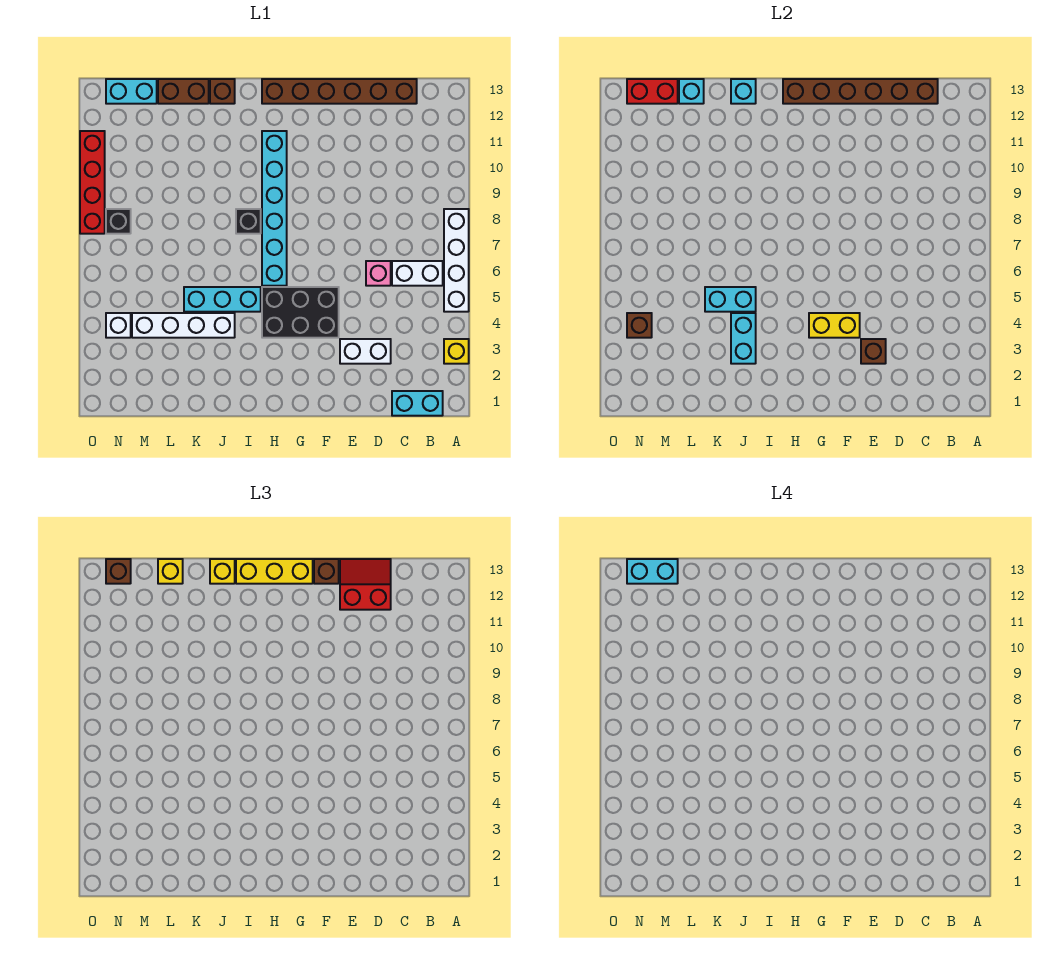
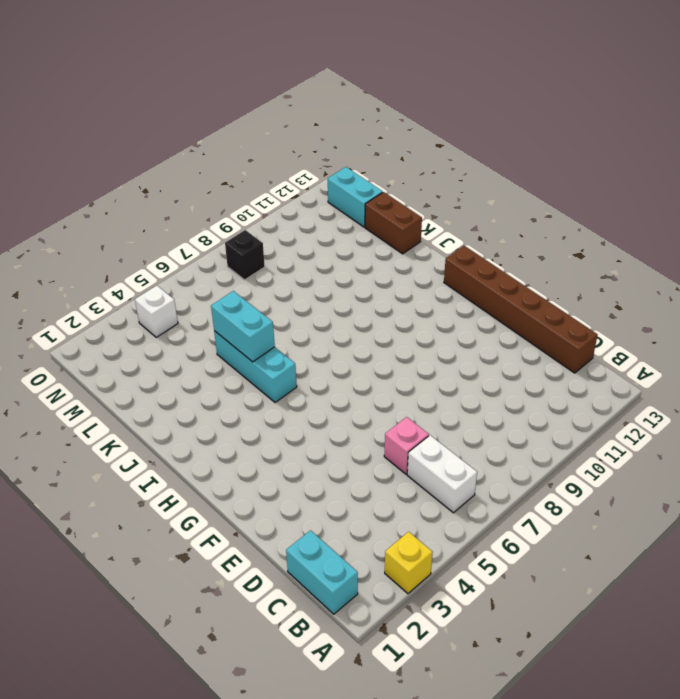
none -> white 1x4 brick [444,209,469,312]
none -> white 1x2 brick [340,339,391,364]
none -> black 2x3 brick [262,287,339,338]
none -> cyan 1x6 brick [262,131,287,286]

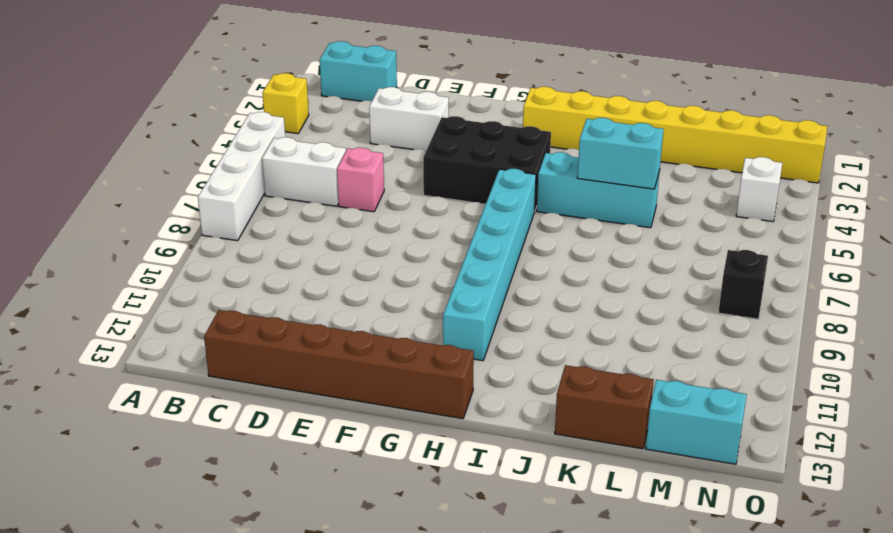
yellow 1x8 brick [523,87,827,183] -> none
none -> black 1x1 brick [236,209,261,234]
none -> white 1x4 brick [132,313,235,338]
none -> brown 1x1 brick [210,79,235,104]
none -> red 1x4 brick [80,131,105,234]

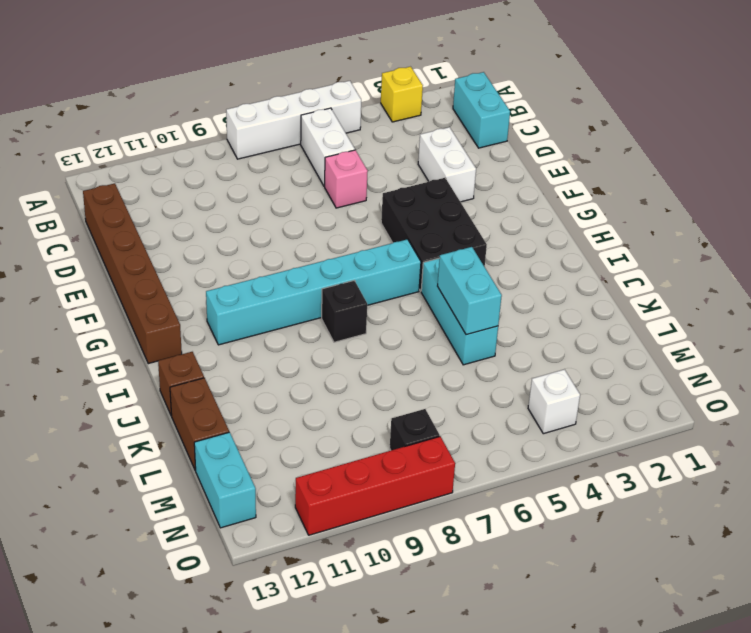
none -> white 1x4 brick [132,313,235,338]
none -> brown 1x6 brick [783,79,938,104]
none -> brown 1x1 brick [861,339,886,364]
none -> yellow 1x2 brick [809,313,860,338]

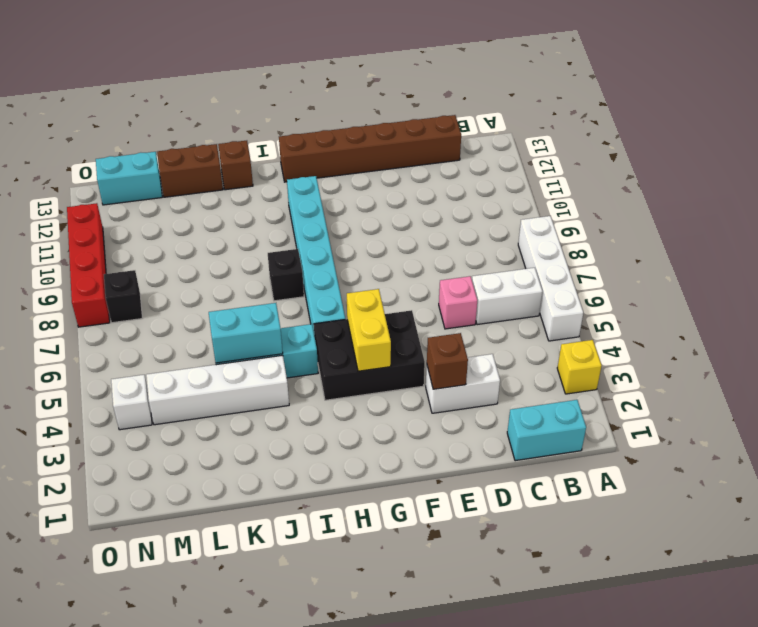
yellow 1x2 brick [347,289,391,371] -> yellow 1x2 brick turned to [809,313,860,338]
none -> brown 1x6 brick [783,79,938,104]
none -> cyan 1x2 brick [731,313,756,364]
none -> cyan 1x1 brick [731,79,756,104]
none -> cyan 1x1 brick [679,79,704,104]

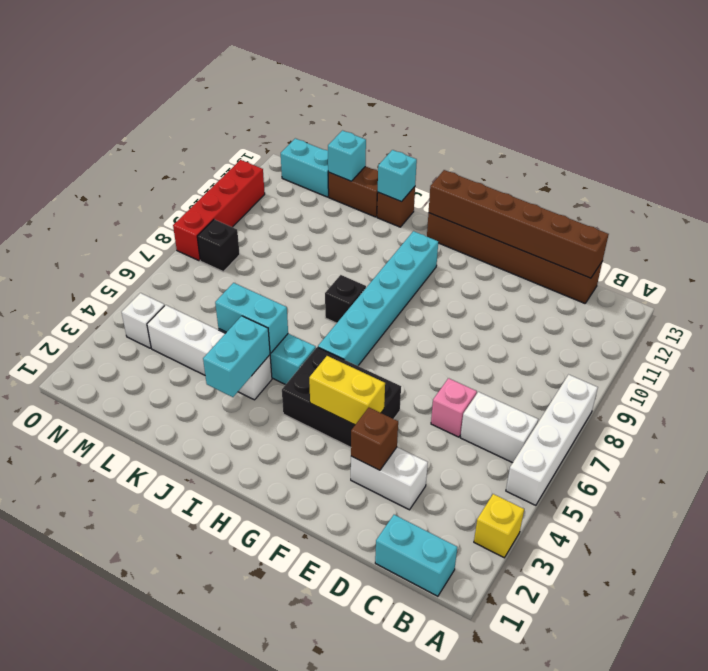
none -> red 1x2 brick [627,79,678,104]
none -> brown 1x1 brick [627,313,652,338]
none -> red 2x2 slope [340,559,391,610]
none -> brown 1x1 brick [314,559,339,584]

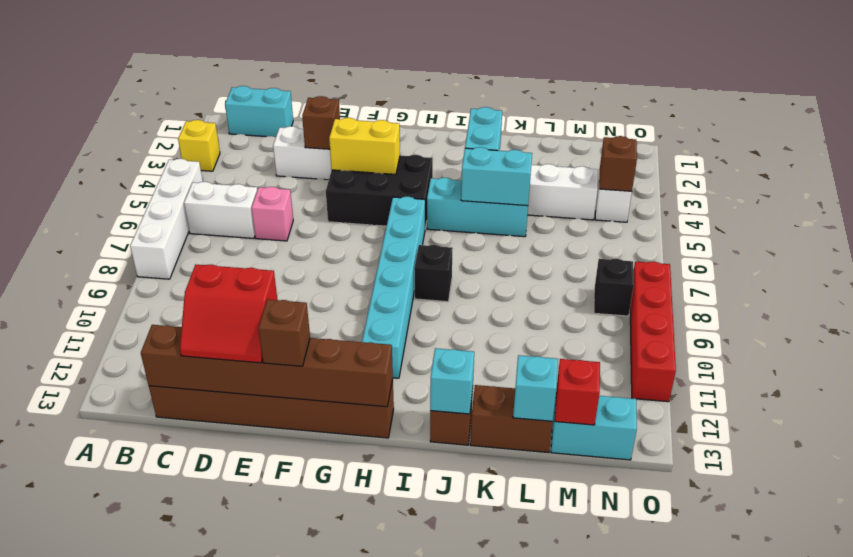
red 1x1 brick [555,359,600,425] -> red 1x2 brick [627,79,678,104]
none -> yellow 1x3 brick [236,559,313,584]
none -> yellow 1x1 brick [210,559,235,584]
none -> yellow 1x1 brick [158,559,183,584]
none -> brown 1x1 brick [106,559,131,584]

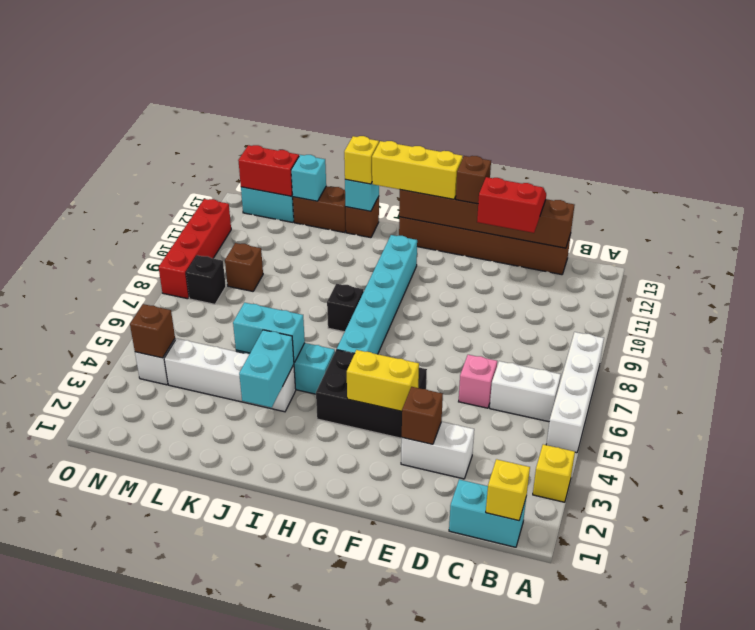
yellow 1x1 brick [486,459,530,521] -> yellow 1x1 brick moved to [158,559,183,584]
brown 1x1 brick [225,243,263,291] -> brown 1x1 brick moved to [106,559,131,584]
none -> cyan 1x2 brick [627,559,678,584]

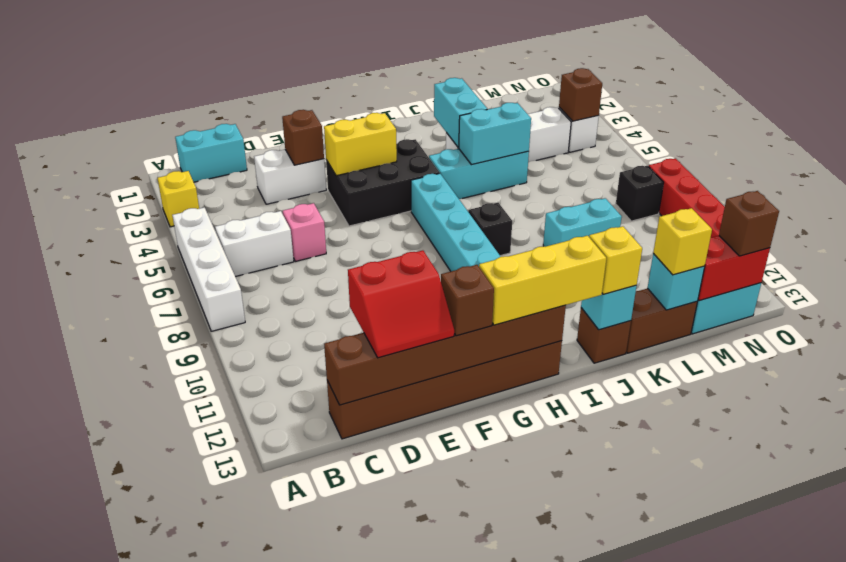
cyan 1x2 brick [543,198,622,247] -> cyan 1x2 brick moved to [627,559,678,584]

